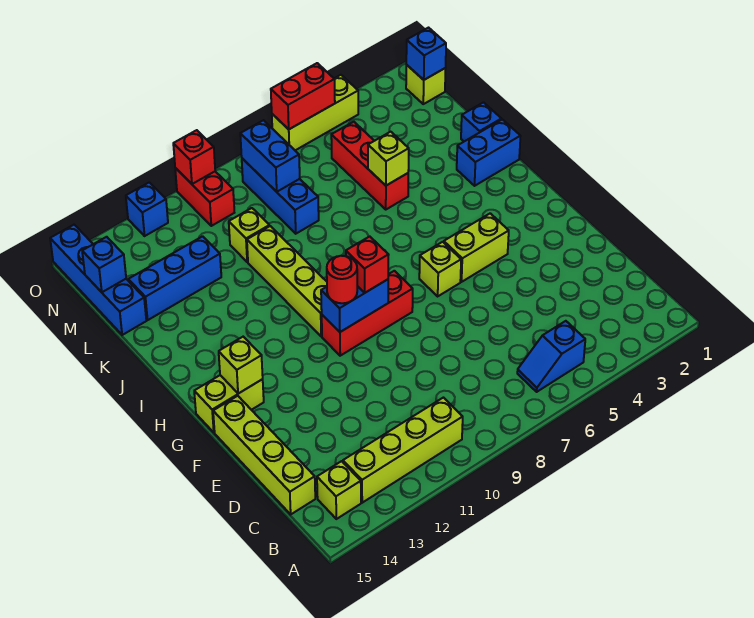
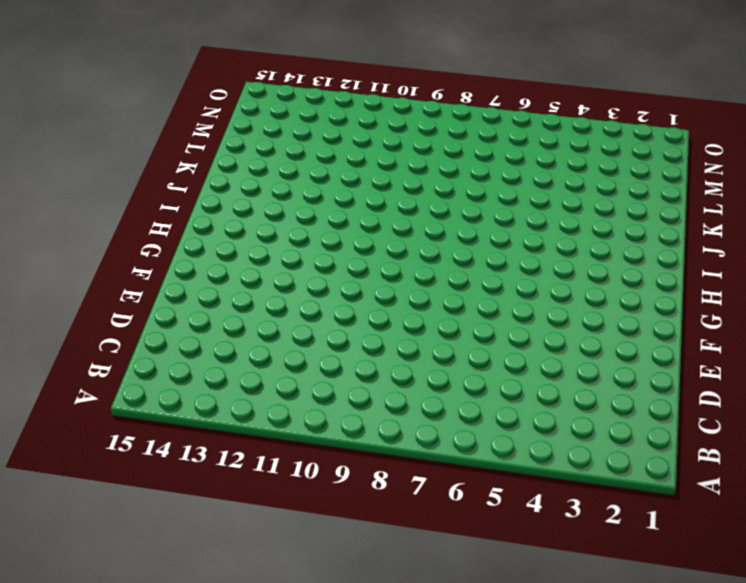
none -> blue 1x2 slope [517,321,585,392]
none -> lime 1x4 brick [343,398,463,503]
none -> lime 1x1 brick [317,461,361,519]
none -> lime 1x4 brick [213,396,315,514]

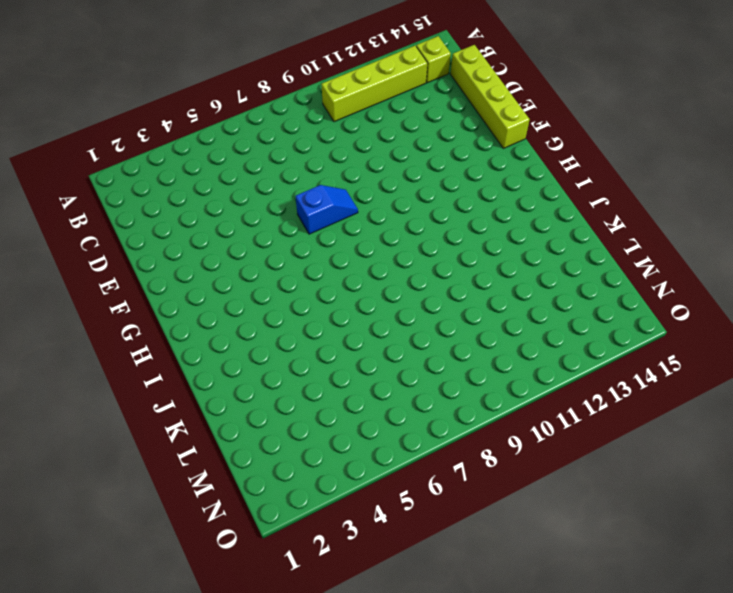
blue 1x2 slope [295,185,358,234] -> blue 1x2 slope moved to [517,321,585,392]
none -> lime 1x2 brick [444,213,509,282]
none -> lime 1x1 brick [419,242,461,296]
none -> red 1x3 brick [322,271,413,356]
none -> lime 1x2 brick [194,375,264,432]

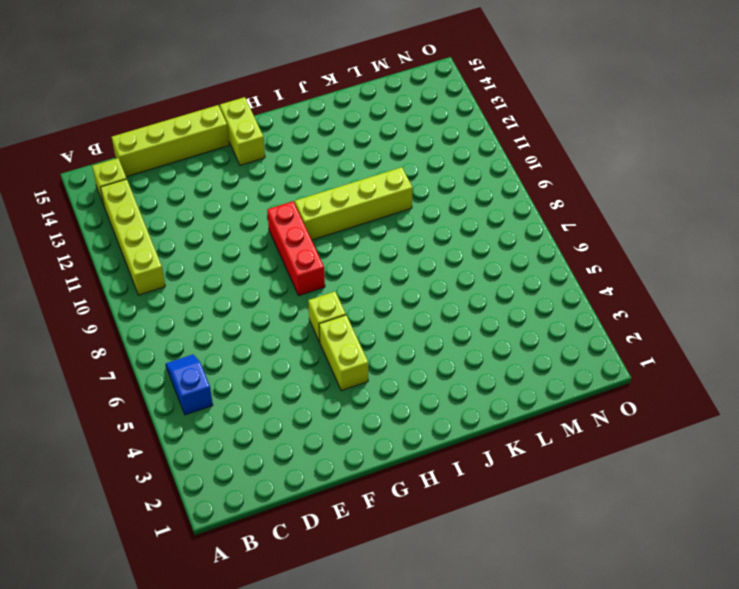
none -> blue 1x2 brick [457,119,521,186]
none -> blue 1x1 brick [461,102,501,141]
none -> red 1x3 brick [331,122,408,209]
none -> blue 1x3 brick [242,158,319,234]

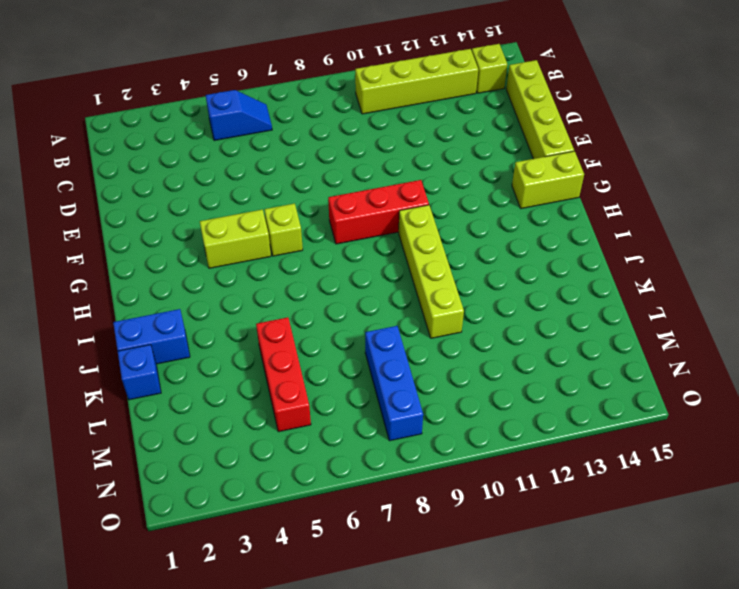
none -> lime 1x1 brick [229,208,269,262]
none -> blue 1x3 brick [128,236,221,320]
none -> blue 1x4 brick [50,225,146,335]
none -> lime 1x1 brick [406,65,446,104]

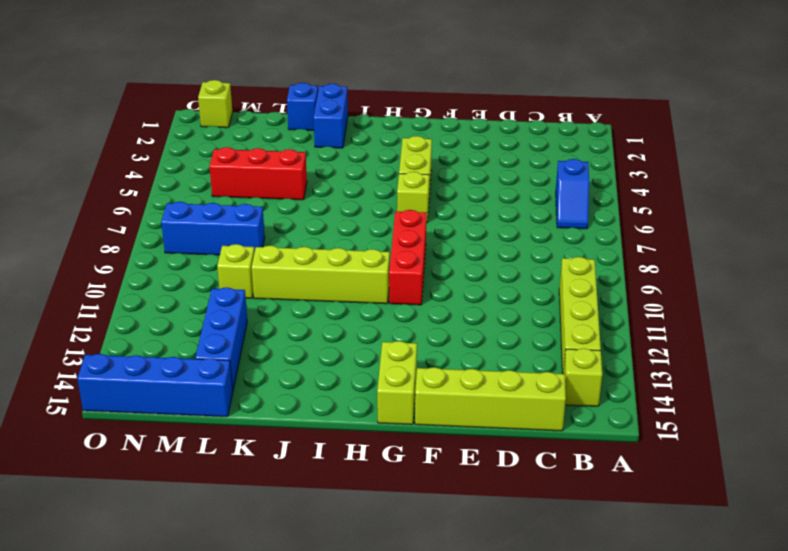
none -> red 1x2 brick [175,168,234,226]
none -> lime 1x3 brick [272,75,358,150]
none -> blue 1x1 brick [126,182,168,236]
none -> blue 1x2 brick [321,279,388,332]

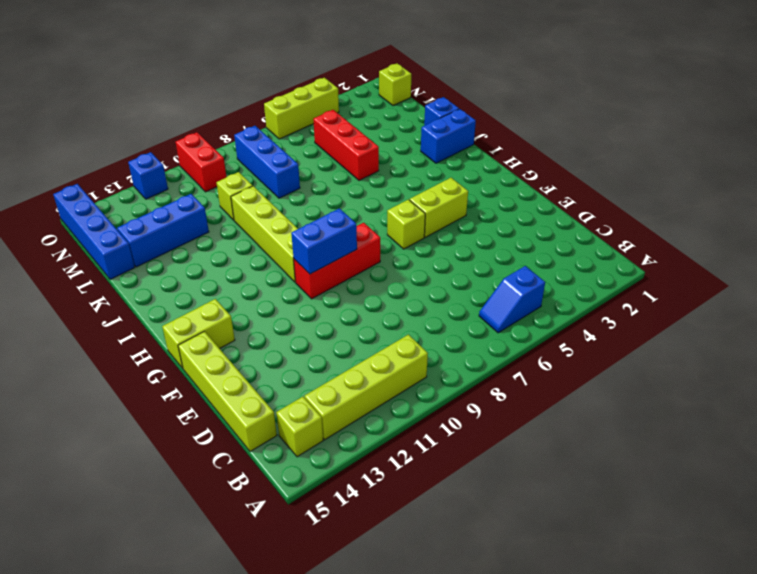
none -> lime 1x1 brick [219,337,263,394]
none -> lime 1x1 brick [368,132,409,186]
none -> blue 1x2 brick [240,120,300,192]
none -> blue 1x1 brick [82,237,126,292]

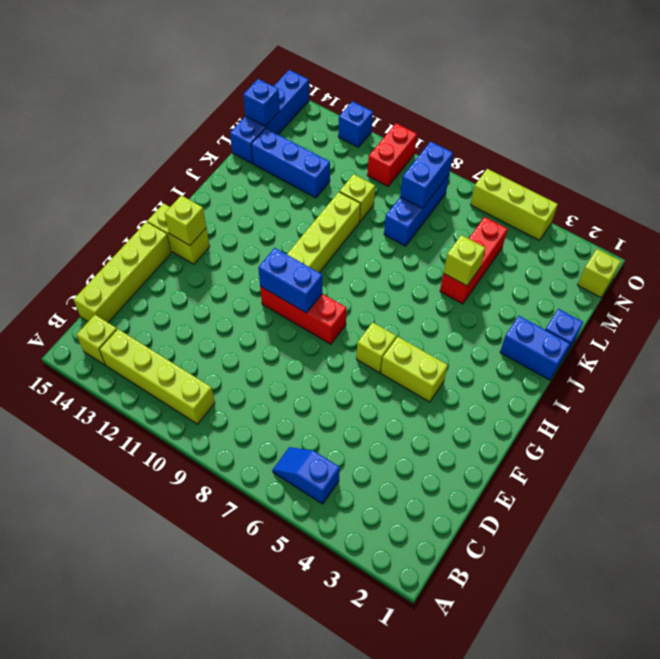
none -> blue 1x1 brick [406,28,446,80]
none -> red 1x2 brick [271,63,335,129]
none -> red 1x1 brick [173,130,215,184]
none -> red 1x1 brick [346,236,388,293]

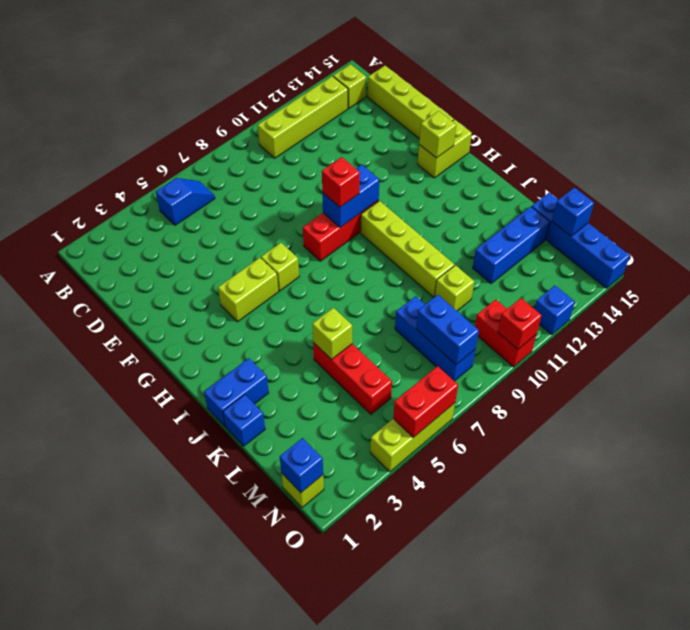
none -> red 1x1 round brick [327,256,357,303]

